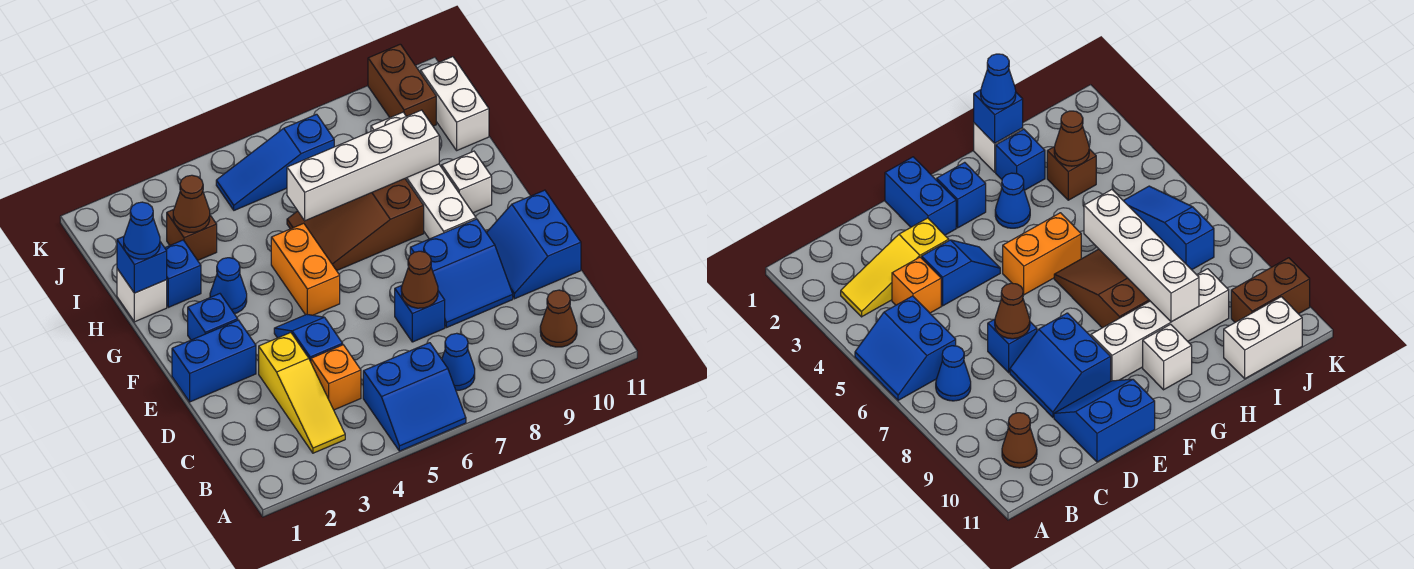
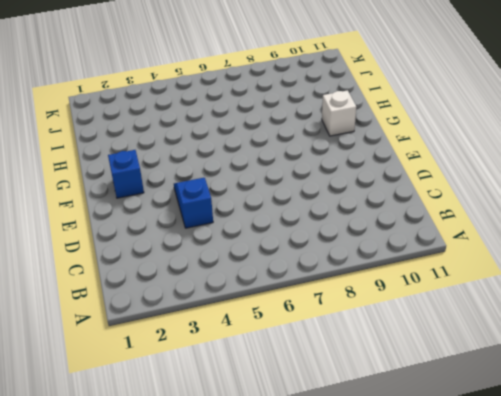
none -> blue 2x2 slope [363,343,466,451]
none -> yellow 1x3 slope [259,333,345,453]
none -> blue 1x1 cone [442,333,475,390]

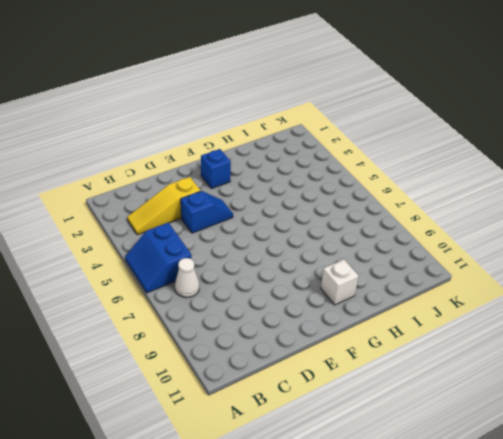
white 1x1 cone [175,258,199,298] -> blue 1x1 cone [442,333,475,390]
none -> brown 1x1 cone [540,290,577,347]
none -> orange 1x1 brick [311,345,361,410]
none -> blue 1x1 brick [395,285,445,342]

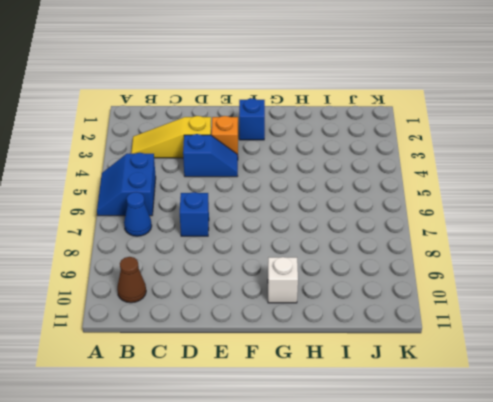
orange 1x1 brick [212,116,238,154] -> orange 1x1 brick moved to [311,345,361,410]
none -> blue 2x2 slope [410,219,513,328]
none -> blue 2x2 slope [487,190,581,299]
none -> blue 1x2 brick [172,320,256,402]

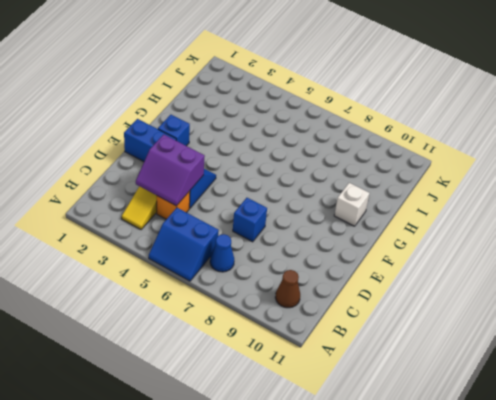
purple 2x2 slope [136,134,205,206] -> none
none -> blue 2x2 slope [410,219,513,328]
none -> blue 2x2 slope [487,190,581,299]
none -> orange 1x2 brick [271,223,340,315]

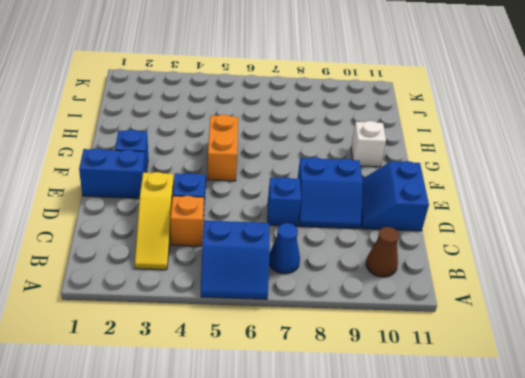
none -> white 1x4 brick [371,112,476,239]
none -> blue 1x1 cone [210,258,247,314]
none -> brown 2x3 slope [287,179,424,271]

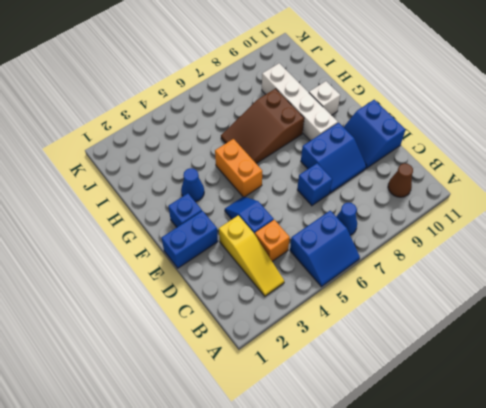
none -> white 1x1 brick [117,269,167,322]
none -> blue 1x1 brick [165,240,201,307]
none -> brown 1x1 brick [167,210,217,260]

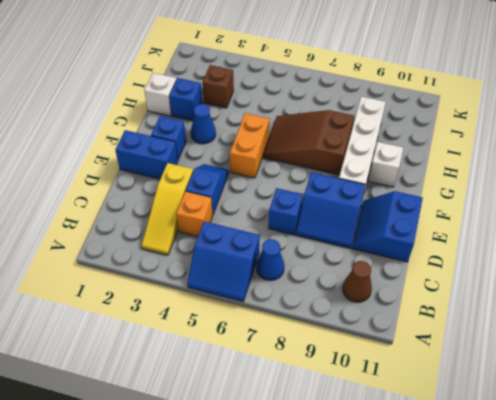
none -> white 1x2 brick [421,57,489,150]
none -> blue 1x3 slope [216,114,334,210]
none -> brown 1x2 brick [368,44,436,126]

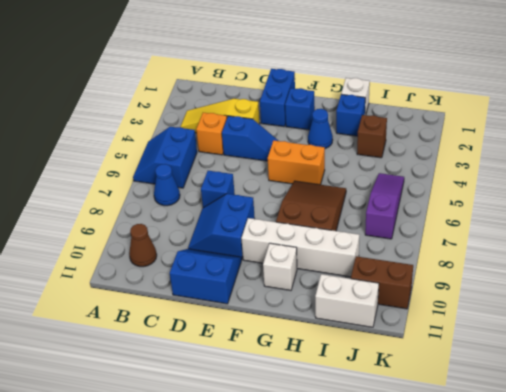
purple 1x3 slope [365,173,404,239] -> blue 1x3 slope [216,114,334,210]
none -> brown 1x1 cone [401,251,438,308]
none -> blue 1x1 brick [117,236,167,293]
none -> white 1x4 brick [287,110,439,221]

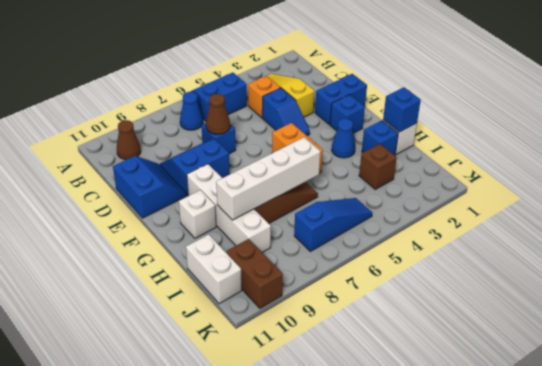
none -> brown 1x1 cone [173,175,210,232]
none -> blue 1x1 cone [124,202,160,259]

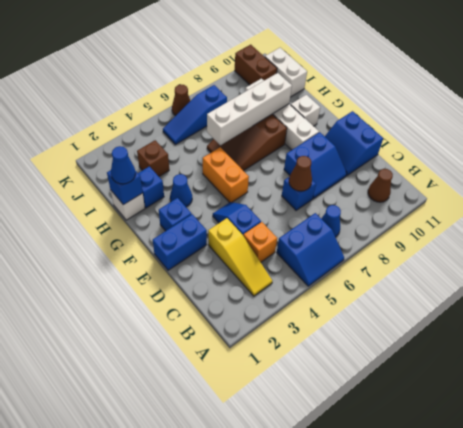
brown 1x1 cone [172,84,190,116] -> brown 1x1 cone moved to [173,175,210,232]

